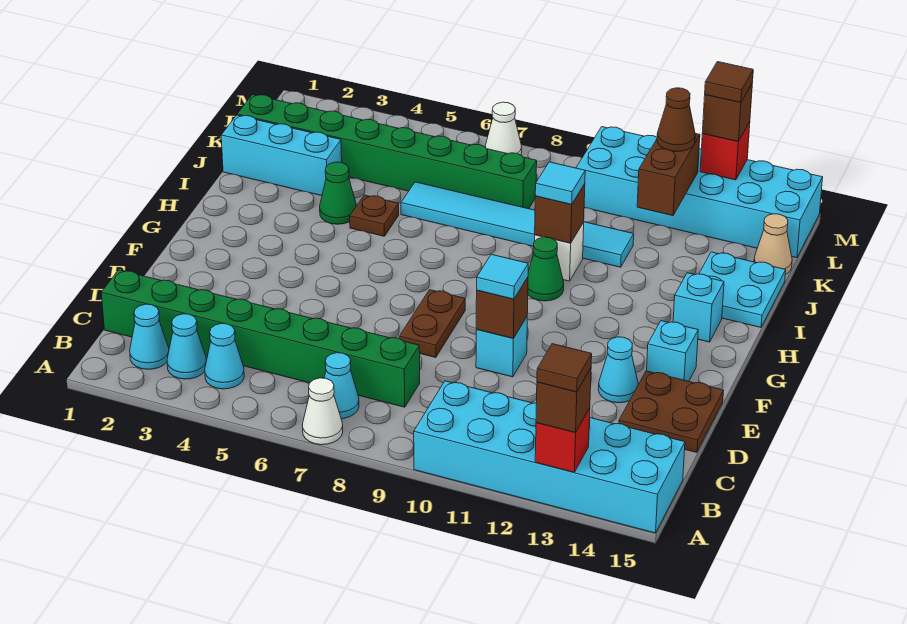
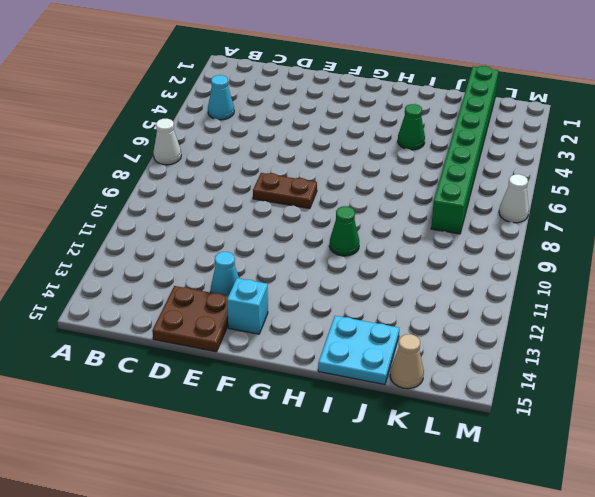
none -> cyan 2x6 brick [414,381,685,533]
none -> cyan 1x1 cone [130,304,169,369]
none -> cyan 1x1 cone [167,314,206,379]
none -> cyan 1x1 cone [324,353,359,419]

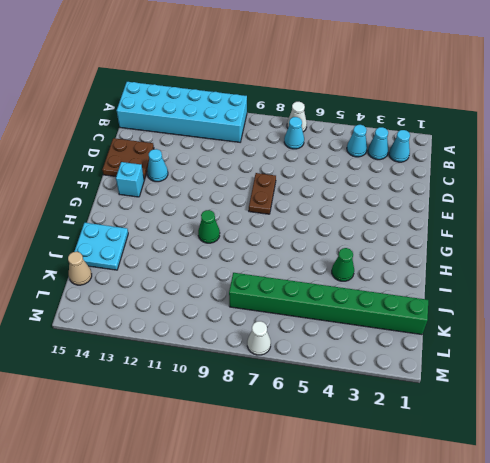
none -> green 1x8 brick [101,270,420,407]
none -> cyan 1x1 brick [476,317,527,377]
none -> cyan 1x1 brick [673,273,724,342]
none -> brown 1x1 plate [350,195,399,236]

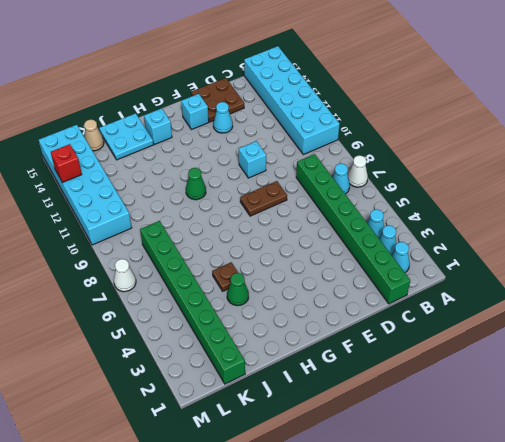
none -> white 1x1 brick [535,223,584,281]
none -> cyan 1x3 brick [221,115,342,196]
none -> cyan 1x6 tile [401,182,634,267]
none -> red 1x1 brick [535,408,590,472]

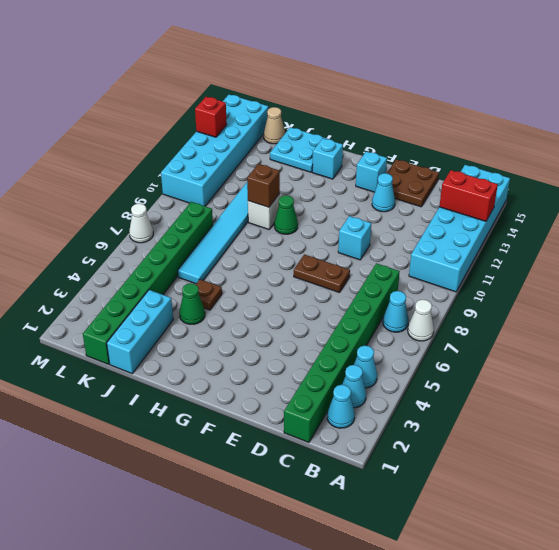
red 1x2 brick [439,170,498,221] -> red 1x1 brick [535,408,590,472]
none -> brown 1x1 brick [476,277,528,338]
none -> brown 1x2 brick [637,134,700,216]
none -> brown 1x1 brick [536,368,591,433]
none -> cyan 1x1 tile [477,254,528,299]

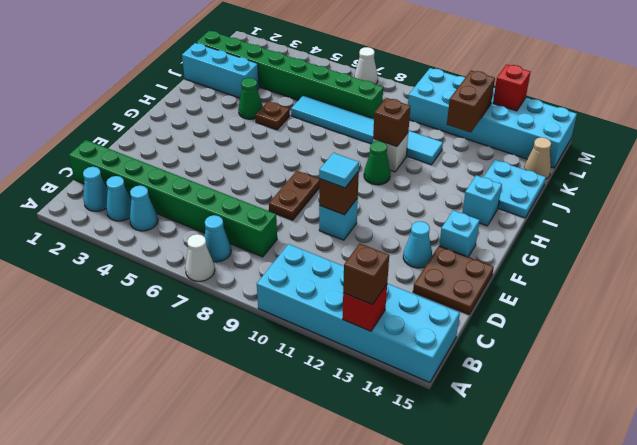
none -> cyan 1x1 tile [535,162,585,204]
none -> brown 1x1 cone [657,88,695,152]
none -> brown 1x1 brick [702,84,752,142]
none -> brown 1x1 tile [537,344,592,392]

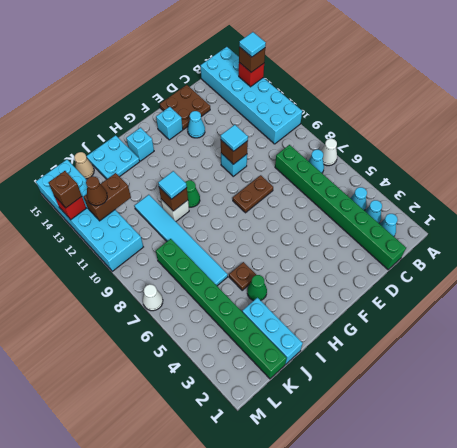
cyan 1x1 tile [239,32,266,57] -> brown 1x1 tile [537,344,592,392]
none -> brown 1x1 tile [705,62,753,103]

